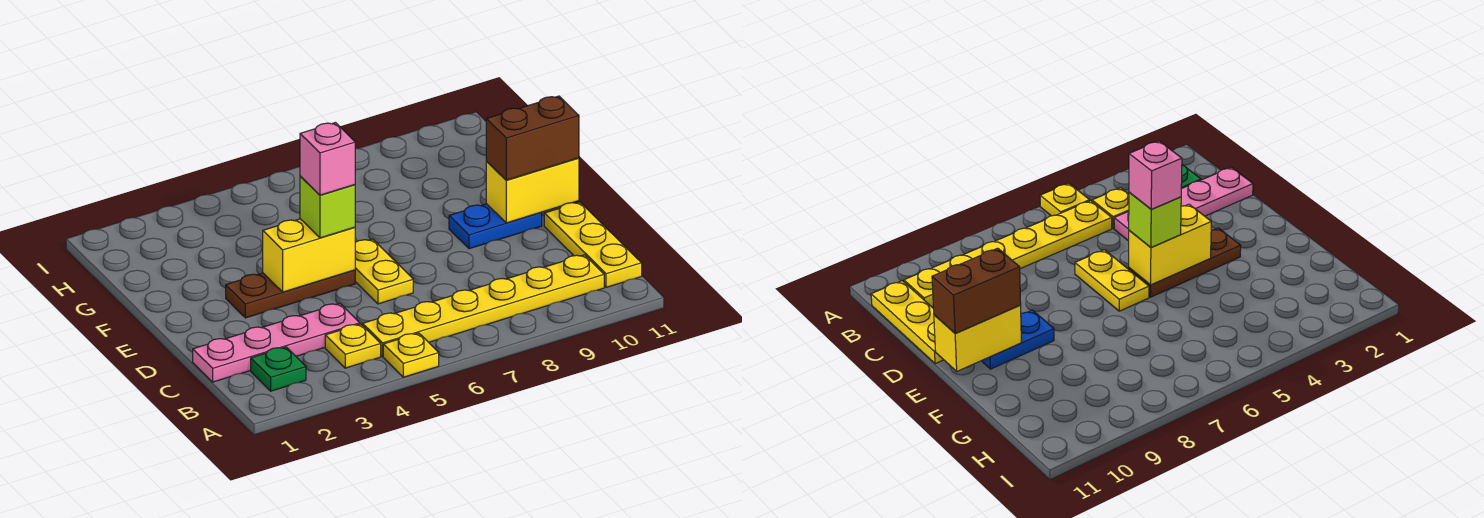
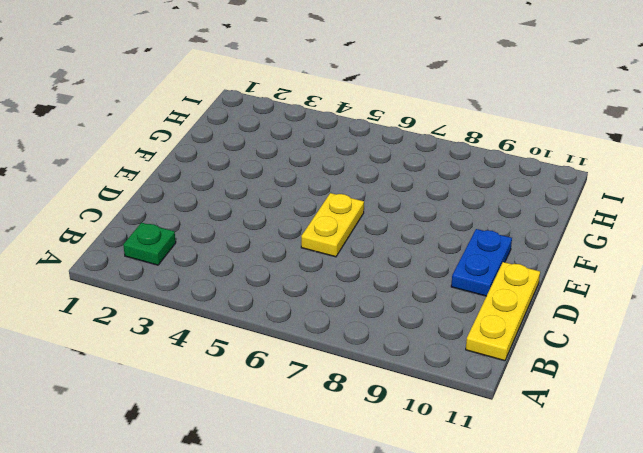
blue 1x2 plate [451,229,512,296] -> blue 1x2 plate turned to [449,204,542,249]
none -> yellow 1x1 plate [383,333,439,377]
none -> yellow 1x1 plate [325,324,381,368]
none -> yellow 1x6 plate [363,255,604,357]

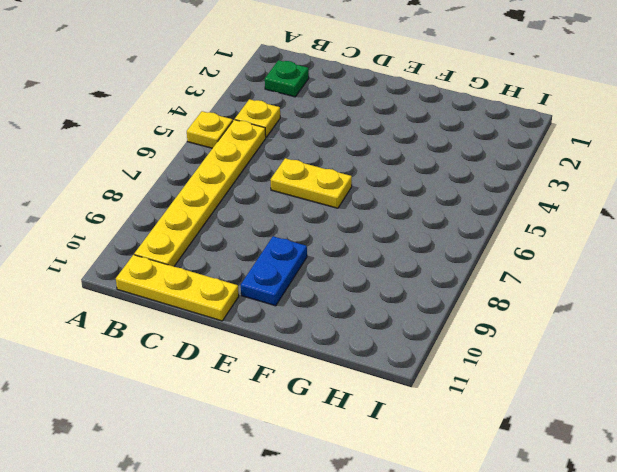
none -> pink 1x4 plate [193,303,360,382]
none -> brown 1x3 plate [226,270,355,318]
none -> yellow 1x2 brick [263,219,355,292]

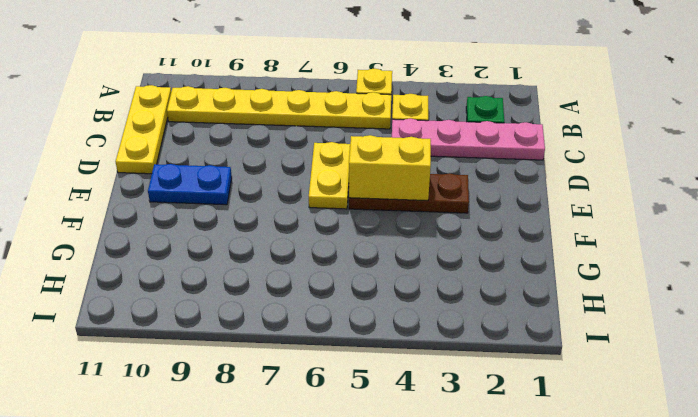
none -> yellow 1x2 brick [486,158,579,223]
none -> lime 1x1 brick [300,176,355,238]
none -> brown 1x2 brick [486,96,579,180]

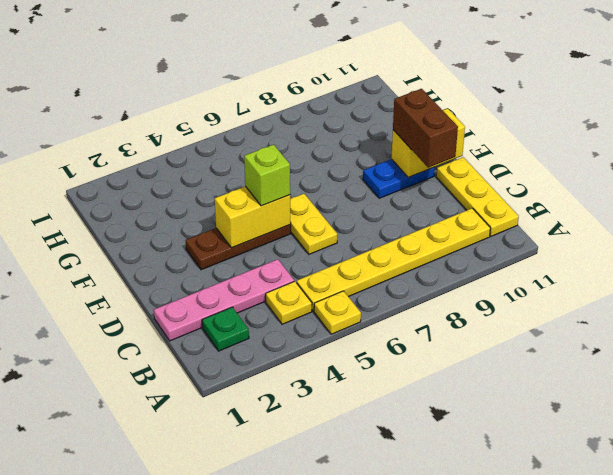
brown 1x2 brick [393,89,458,168] -> brown 1x2 brick turned to [486,96,579,180]
none -> pink 1x1 brick [300,123,355,195]

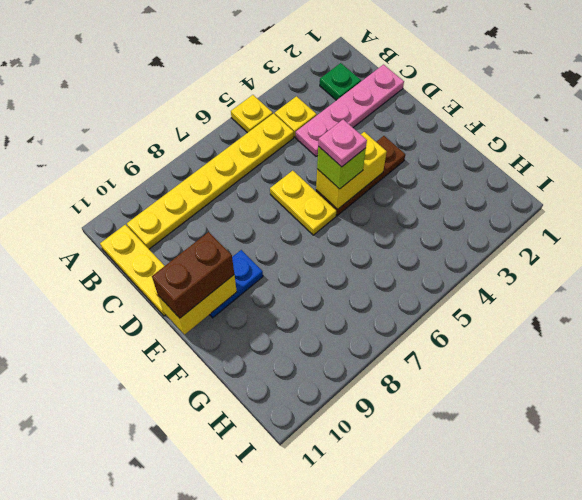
pink 1x1 plate [318,119,367,167] -> pink 1x1 brick [300,123,355,195]

